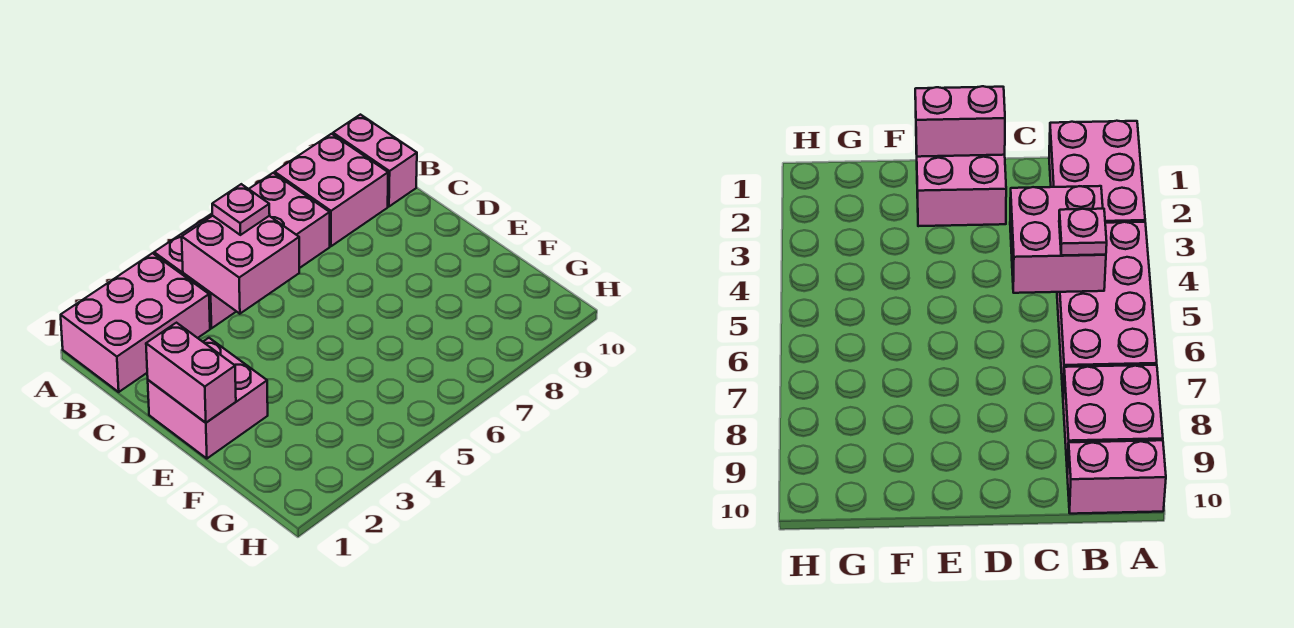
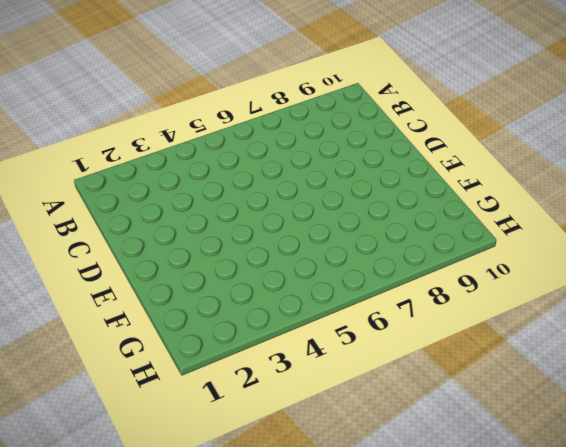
none -> pink 2x3 brick [61,253,210,392]
none -> pink 2x4 brick [154,173,330,328]

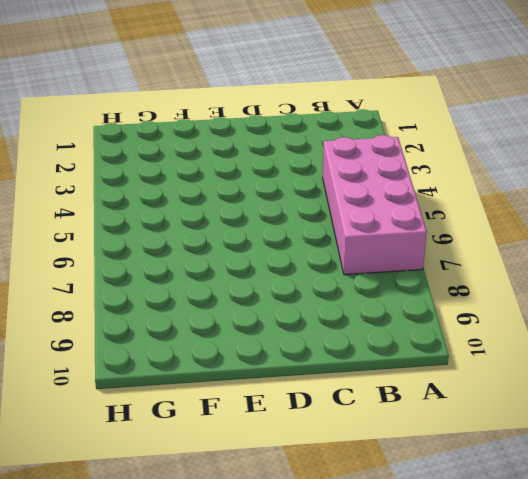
none -> pink 2x3 brick [61,253,210,392]
none -> pink 2x2 brick [275,134,388,246]

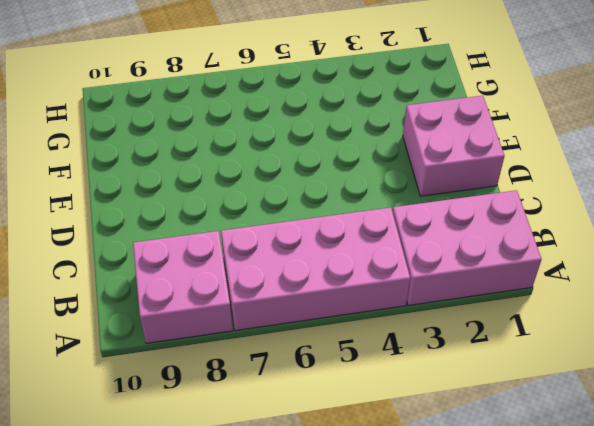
none -> pink 1x2 brick [333,115,417,206]
none -> pink 2x2 brick [182,216,299,314]

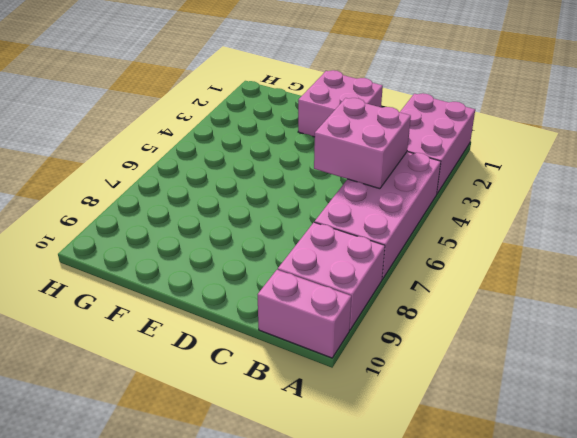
none -> pink 1x2 brick [146,323,236,423]
none -> pink 1x1 plate [212,184,270,235]

